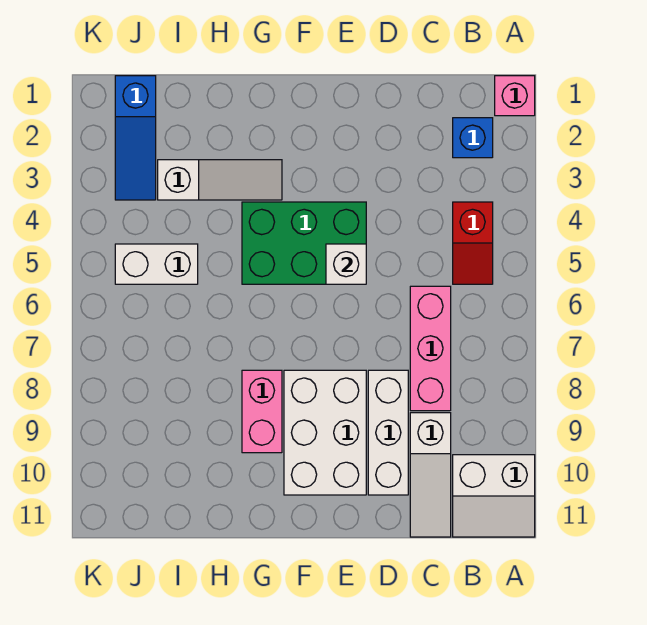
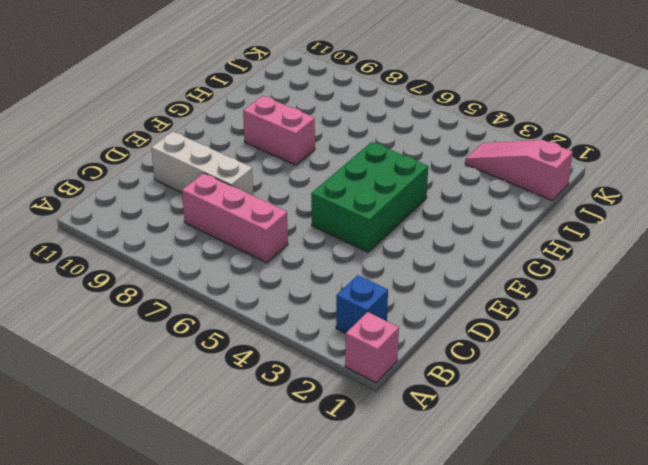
pink 1x3 slope [465,140,573,200] -> blue 1x3 slope [115,76,156,200]
none -> white 2x2 slope [453,455,535,537]
none -> red 1x2 slope [453,202,493,284]
none -> white 1x3 slope [410,413,451,537]

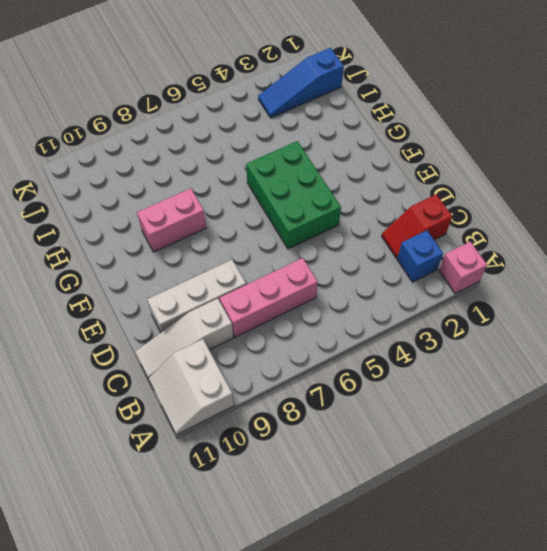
red 1x2 slope [382,195,452,258] -> red 1x2 slope moved to [453,202,493,284]
none -> white 2x3 brick [284,370,366,495]
none -> white 1x3 slope [158,160,282,200]
none -> white 1x2 brick [115,244,198,284]

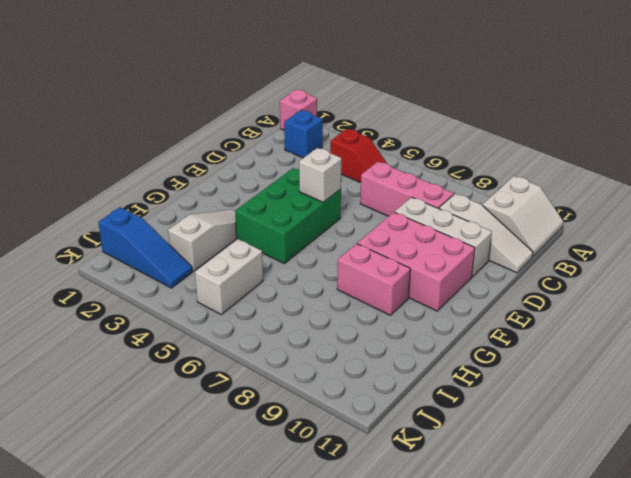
pink 2x3 brick [357,212,475,311] -> white 2x3 brick [284,370,366,495]

